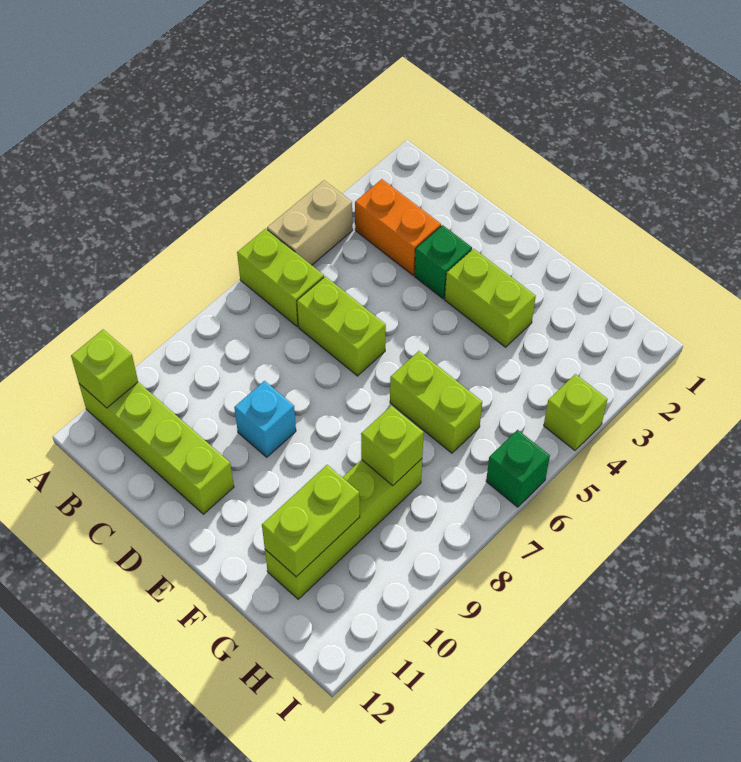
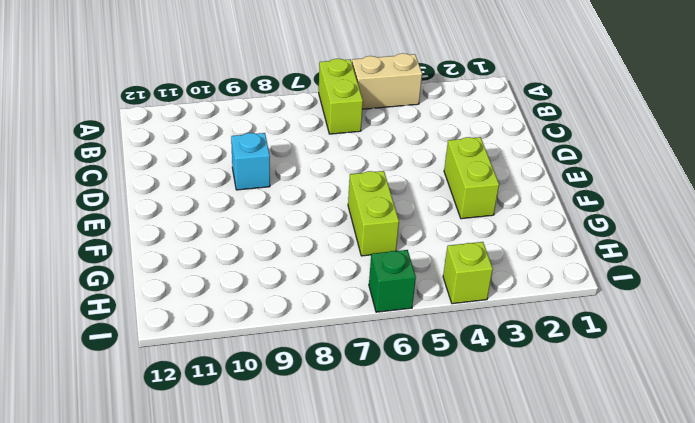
none -> lime 1x4 brick [79,382,234,514]
none -> orange 1x2 brick [355,179,441,275]
none -> lime 1x2 brick [297,276,386,376]

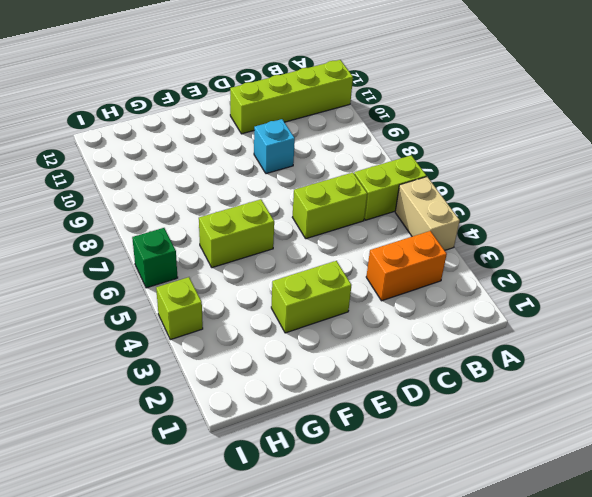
none -> green 1x1 brick [414,225,472,299]
none -> lime 1x4 brick [265,459,422,599]
none -> lime 1x1 brick [71,330,138,408]

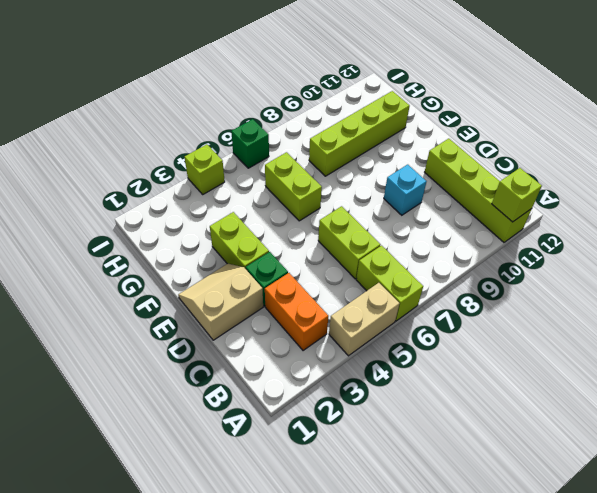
tan 2x2 slope [178,264,263,340] -> none
none -> lime 1x1 brick [361,406,424,486]
none -> lime 1x2 brick [262,465,360,577]

